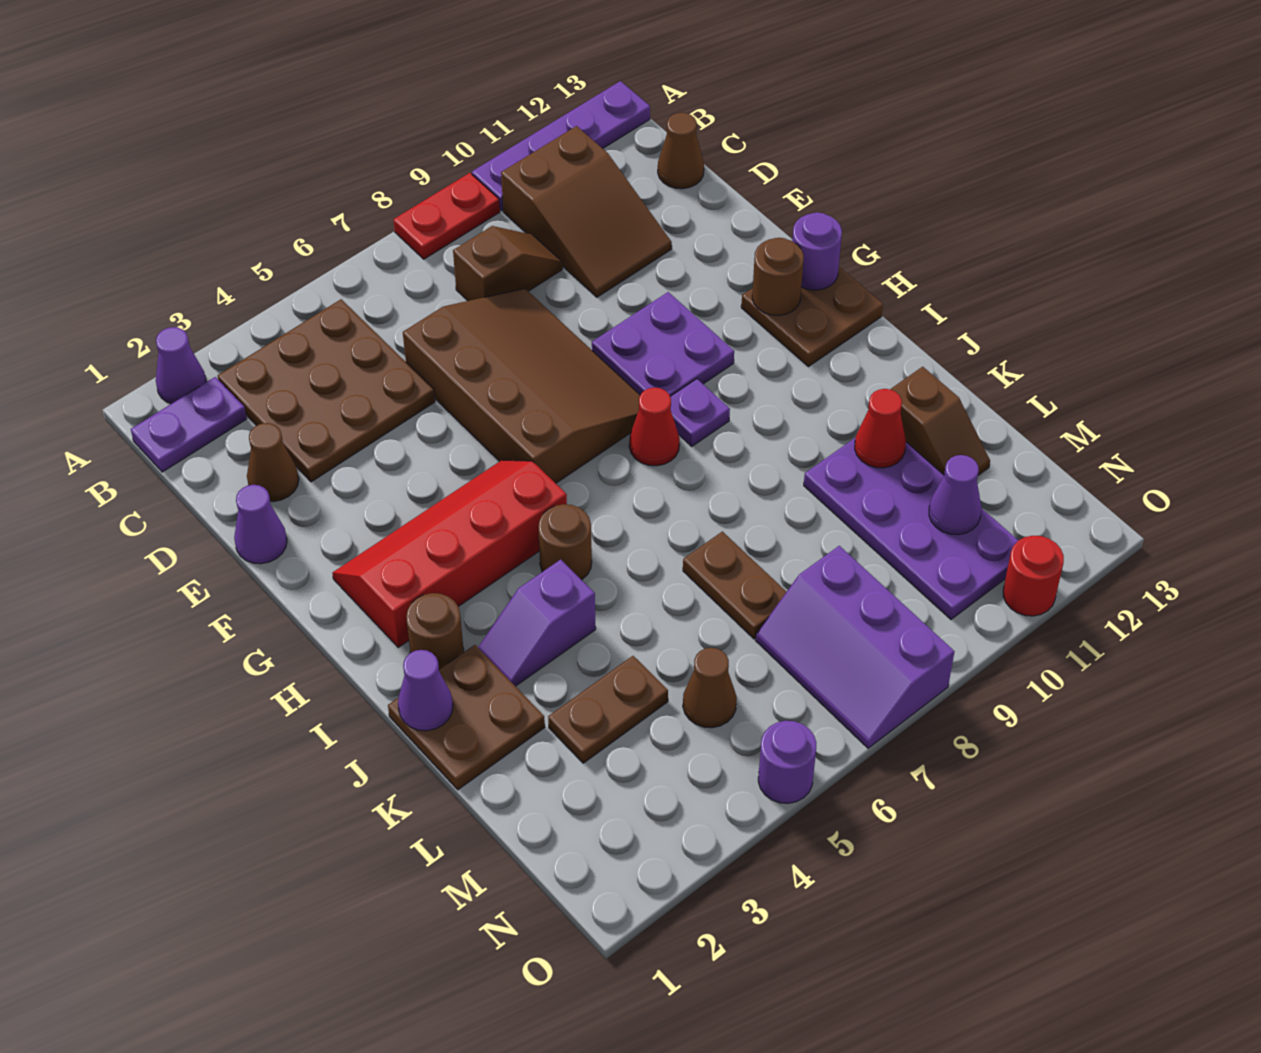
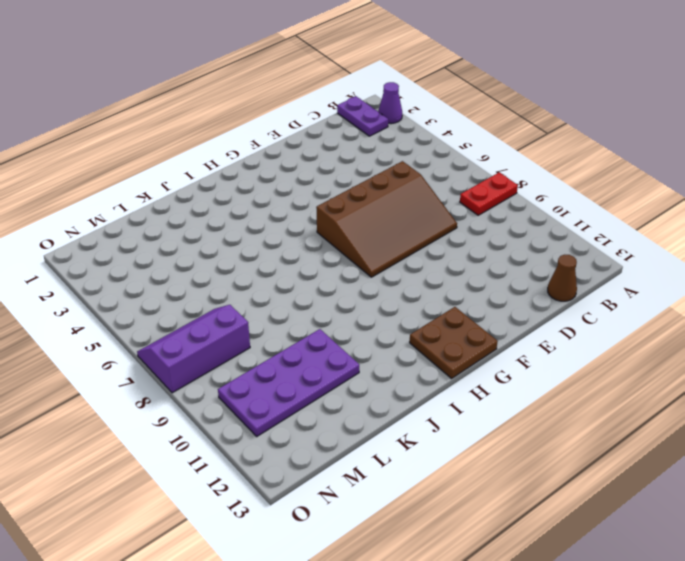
red 1x2 plate [460,172,518,215] -> red 1x2 plate turned to [393,173,500,259]
none -> purple 1x4 plate [472,81,650,211]
none -> brown 3x3 plate [218,299,435,482]
none -> brown 2x3 slope [501,126,672,297]
none -> brown 1x2 slope [453,226,563,301]

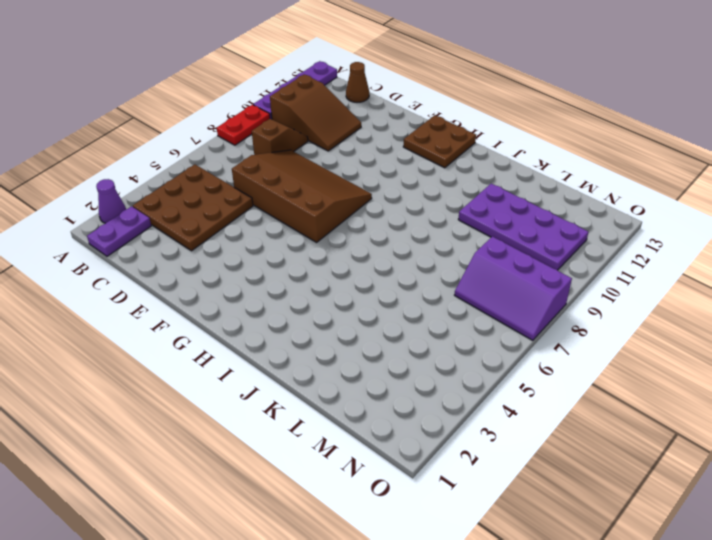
none -> brown 1x1 cone [247,423,299,502]
none -> purple 1x1 cone [234,485,287,564]
none -> purple 2x2 plate [592,292,734,396]
none -> red 2x4 slope [332,460,567,647]

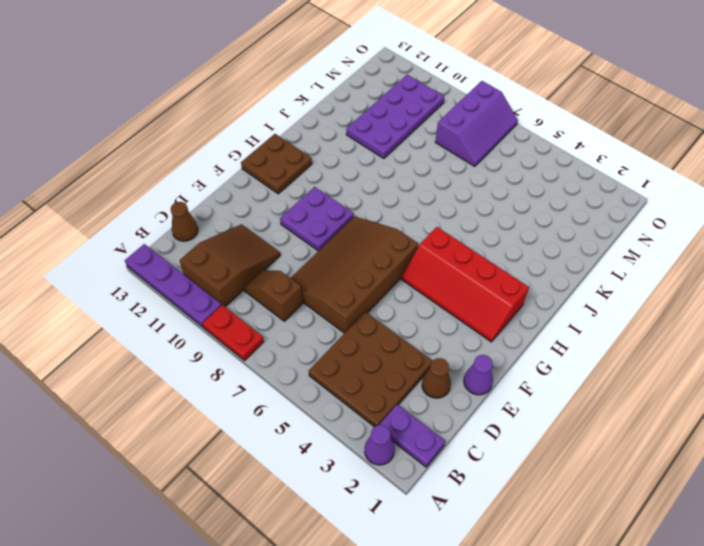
none -> red 1x1 cone [629,388,680,466]
none -> purple 1x1 plate [670,379,730,446]
none -> brown 1x1 round brick [406,593,464,669]
none -> brown 1x1 round brick [538,504,592,580]

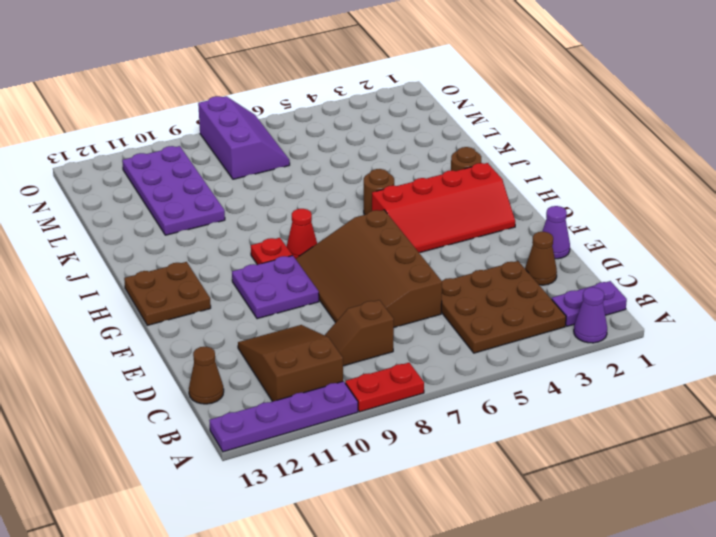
red 1x1 plate [251,238,292,265] -> purple 1x1 plate [670,379,730,446]
none -> brown 2x2 plate [388,645,545,790]
none -> purple 1x2 slope [478,559,596,686]
none -> brown 1x2 plate [683,531,786,639]
none -> brown 1x2 slope [890,367,990,475]

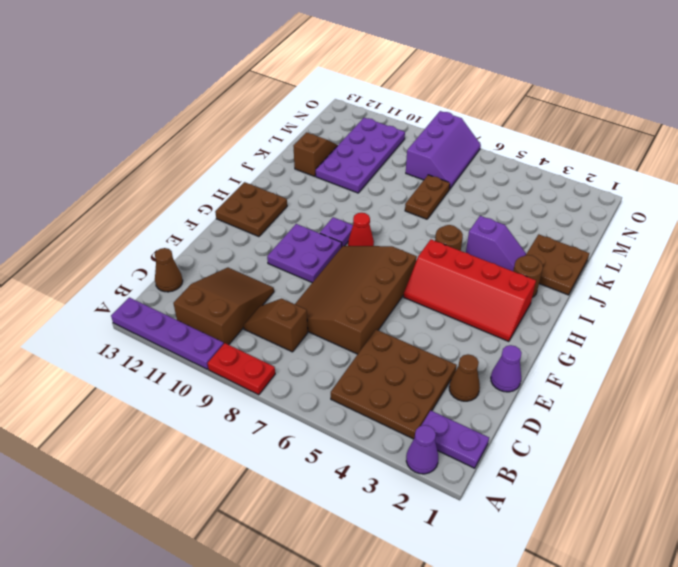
none -> brown 1x2 plate [548,656,668,763]
none -> brown 1x1 cone [683,648,737,728]
none -> purple 1x1 round brick [758,721,816,803]
none -> red 1x1 round brick [1003,536,1064,616]

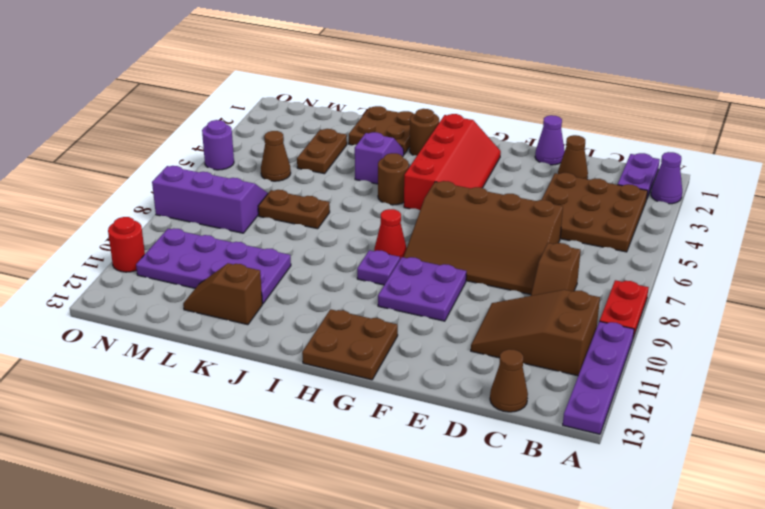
none -> brown 1x1 round brick [752,238,804,315]
none -> purple 1x1 round brick [792,212,842,290]
none -> purple 1x1 cone [398,650,453,731]
none -> red 1x1 cone [855,389,906,468]

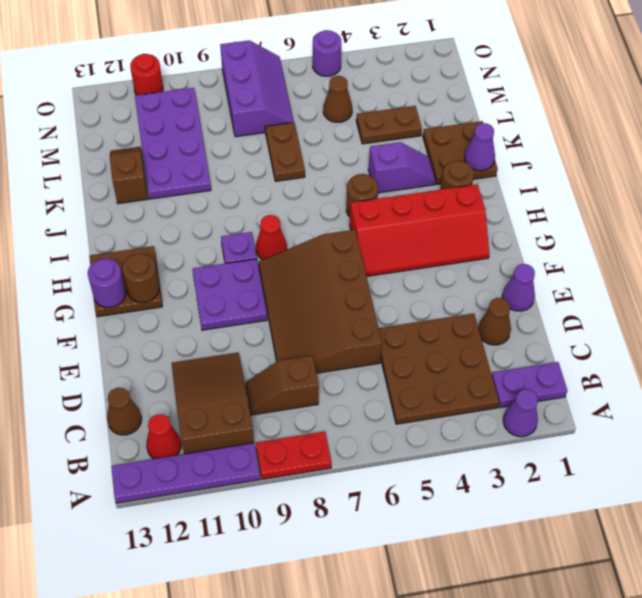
red 1x1 cone [146,414,181,459] -> red 1x1 cone moved to [855,389,906,468]
none -> purple 1x1 cone [929,455,981,535]

